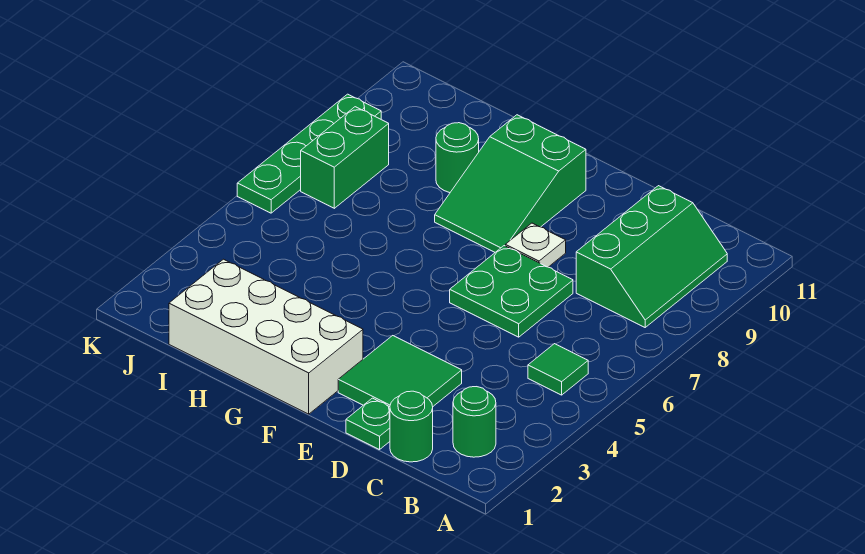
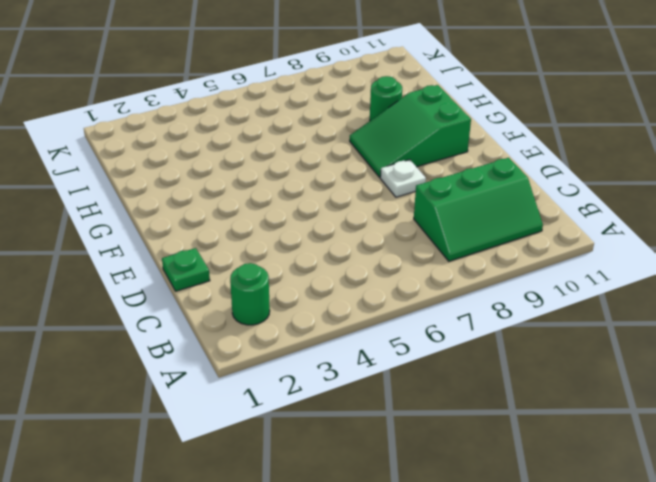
none -> green 1x1 tile [528,344,588,395]
none -> green 1x1 round brick [390,391,433,462]
none -> green 2x2 tile [338,336,462,407]

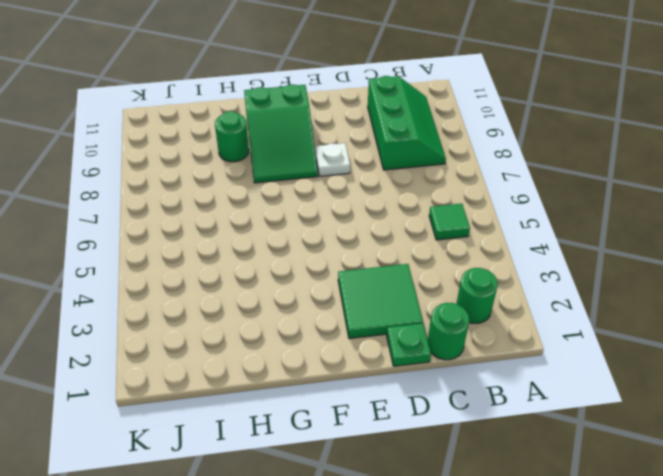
none -> green 2x2 plate [450,246,573,337]
none -> white 2x4 brick [169,259,363,414]
none -> green 1x2 brick [301,107,389,208]

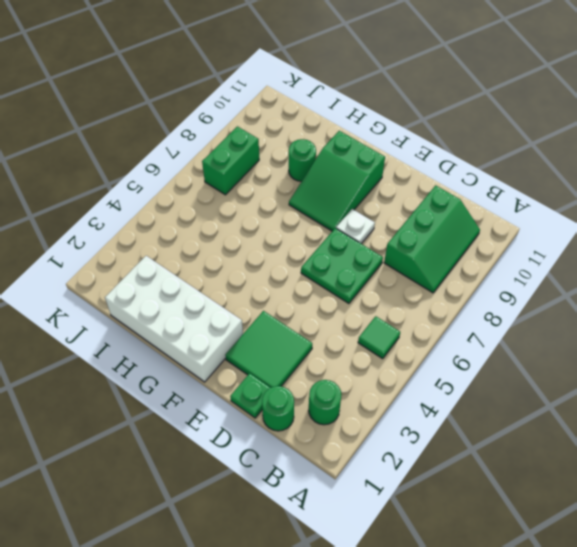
none -> green 1x4 plate [237,94,381,213]

